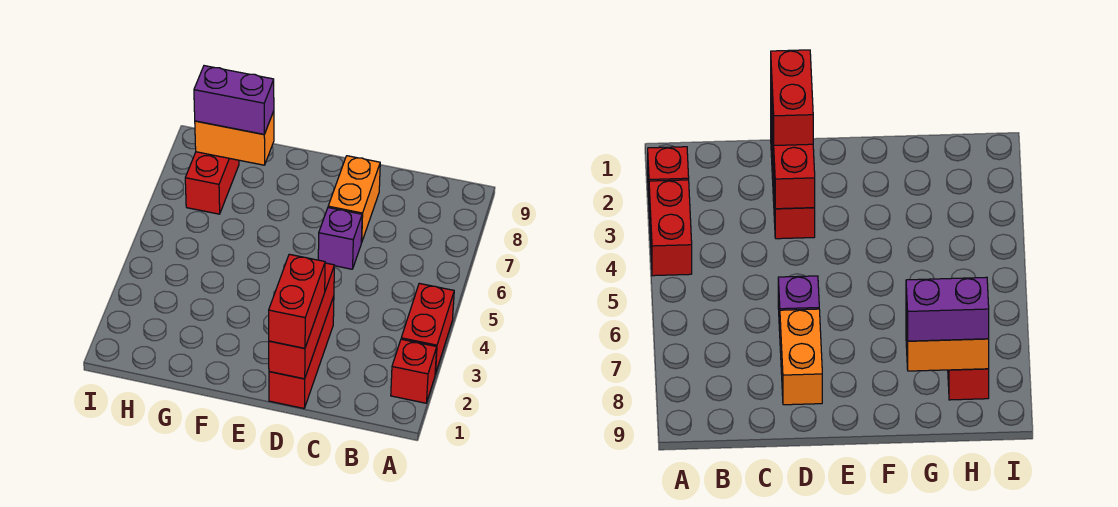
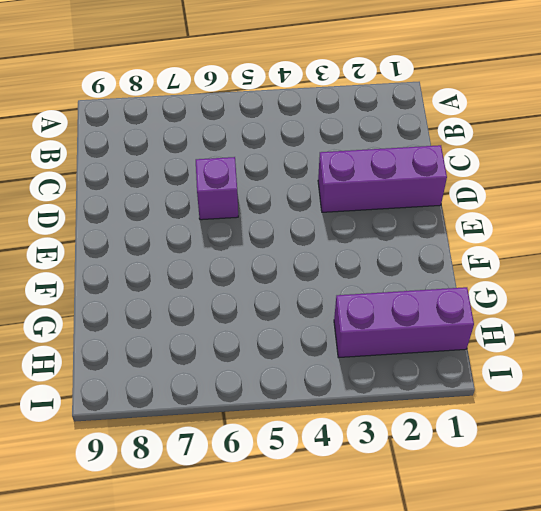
purple 1x3 brick [318,145,447,212] -> red 1x3 brick [269,296,334,408]
purple 1x3 brick [334,287,474,358] -> none
none -> red 1x1 brick [391,339,437,403]
none -> red 1x2 brick [401,283,454,374]

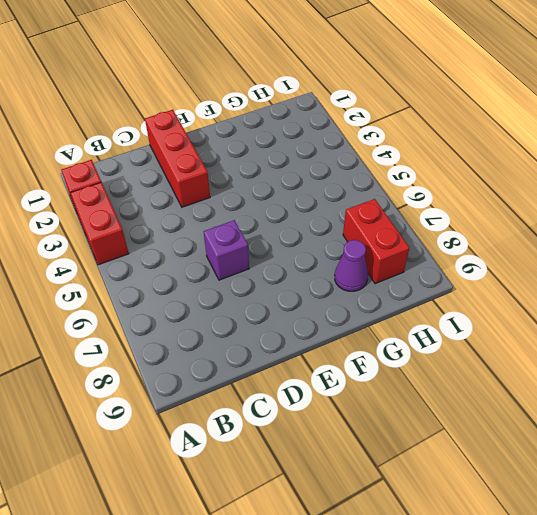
purple 1x1 cone [335,240,368,291] -> none
none -> orange 1x2 brick [328,156,380,243]
none -> red 1x3 brick [269,263,334,379]

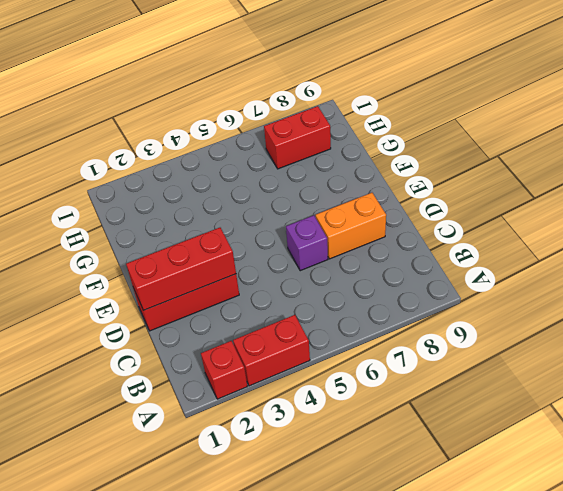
none -> orange 1x2 brick [195,111,274,165]
none -> red 1x2 brick [269,254,325,348]

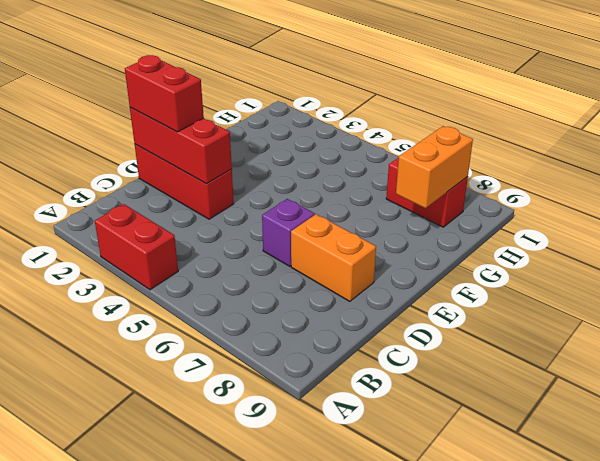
none -> red 1x1 brick [391,339,437,403]
none -> purple 1x2 brick [194,66,274,134]

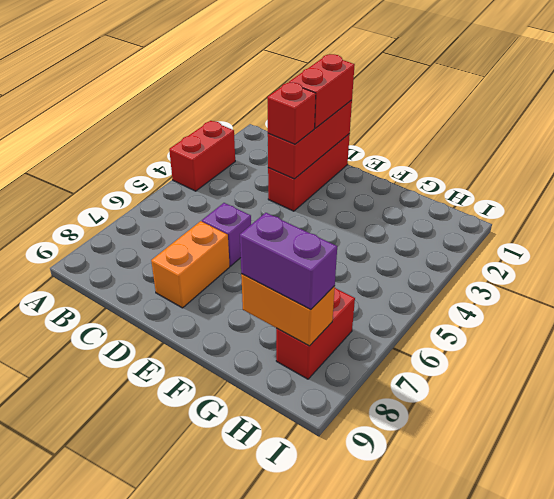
red 1x1 brick [267,82,316,144] -> red 1x1 brick moved to [391,339,437,403]

